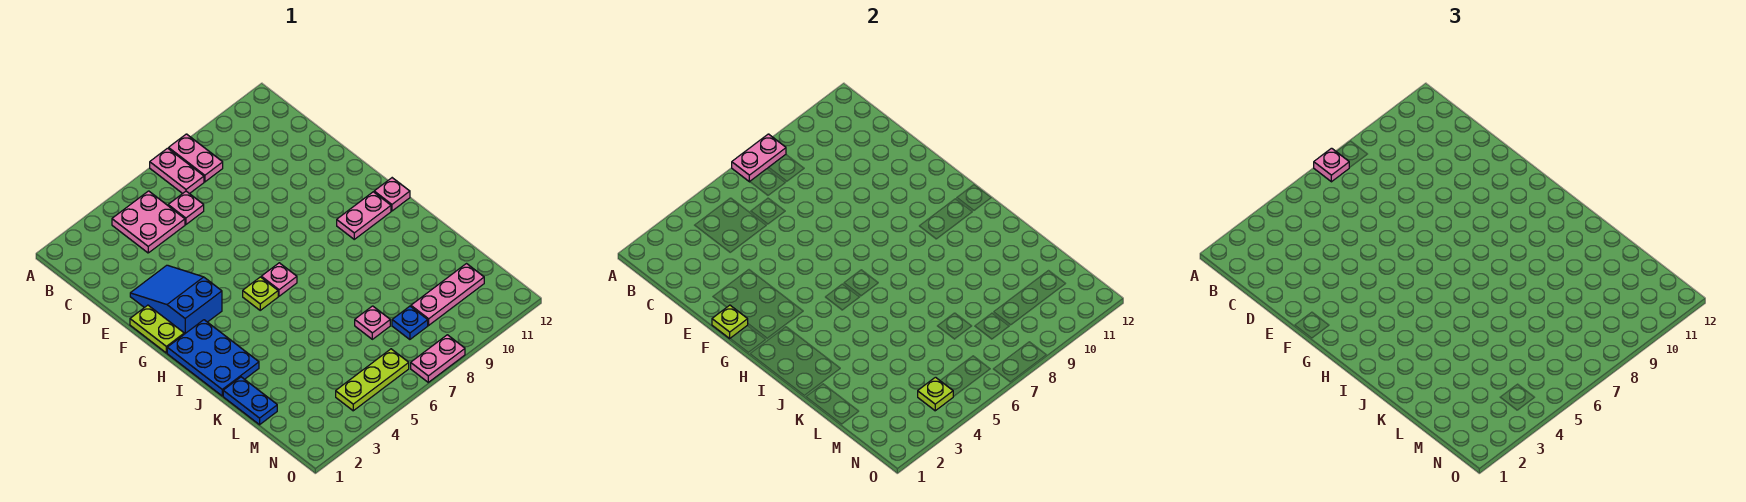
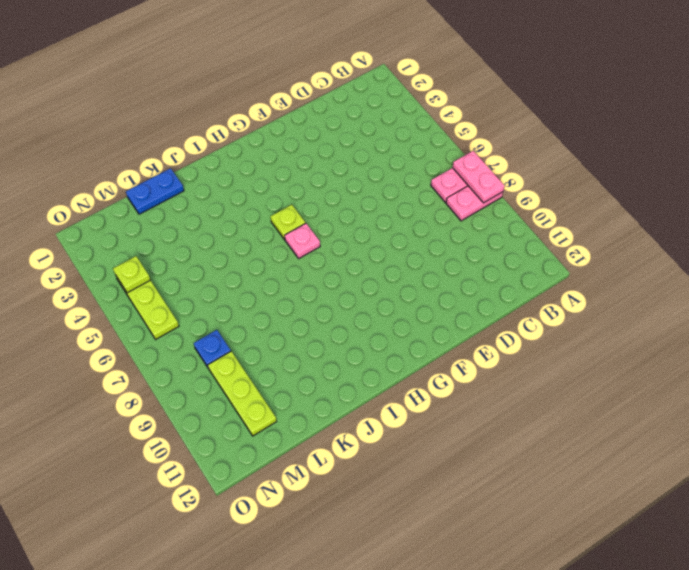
lime 1x3 plate [208,351,277,436] -> pink 1x3 plate [411,264,484,325]
none -> pink 2x2 plate [112,191,185,253]
none -> pink 1x1 plate [168,191,204,225]
none -> blue 2x3 slope [130,265,222,334]

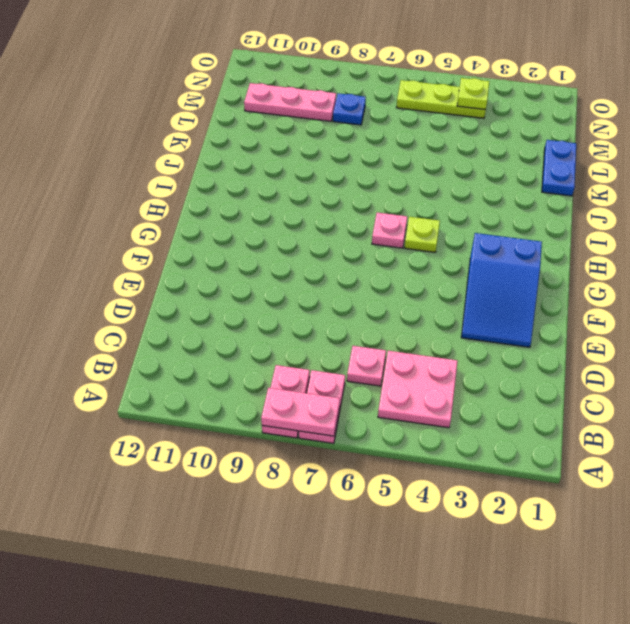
none -> lime 1x2 plate [130,305,184,353]
none -> blue 2x3 plate [167,320,259,396]
none -> pink 1x2 plate [337,192,391,239]

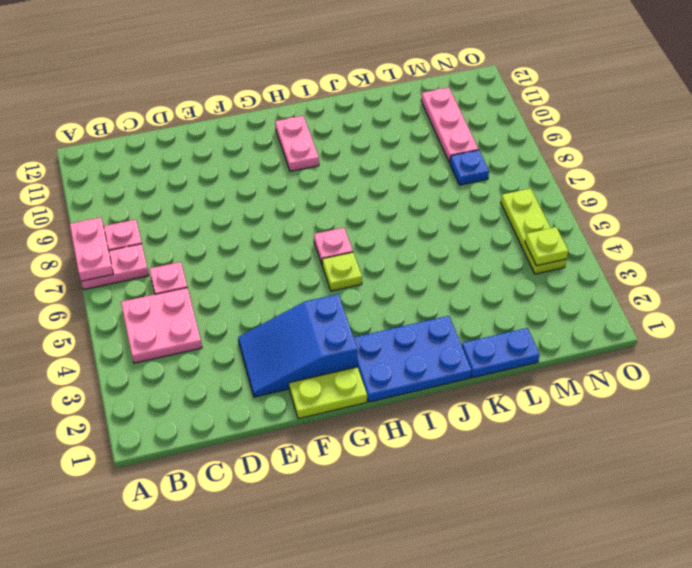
none -> pink 1x1 plate [374,178,410,211]
none -> pink 1x1 plate [355,306,390,339]
none -> pink 1x2 plate [411,335,465,382]

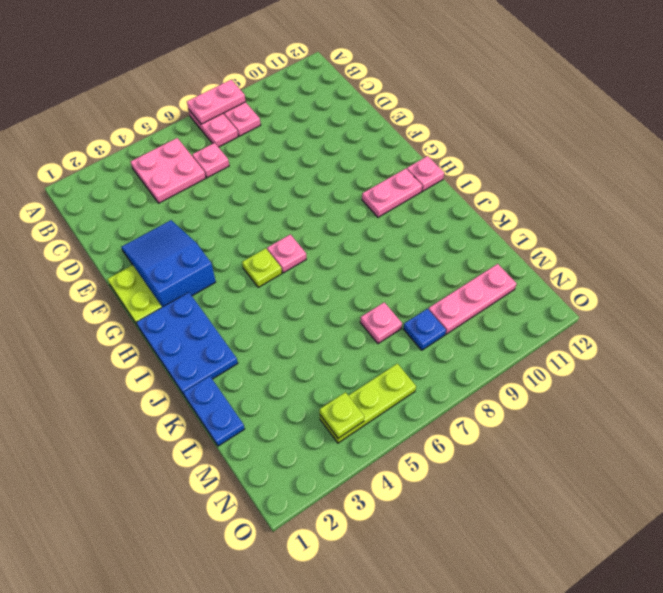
none -> pink 1x2 plate [411,335,465,382]
none -> lime 1x1 plate [712,305,748,338]
none -> pink 1x1 plate [1314,148,1349,182]

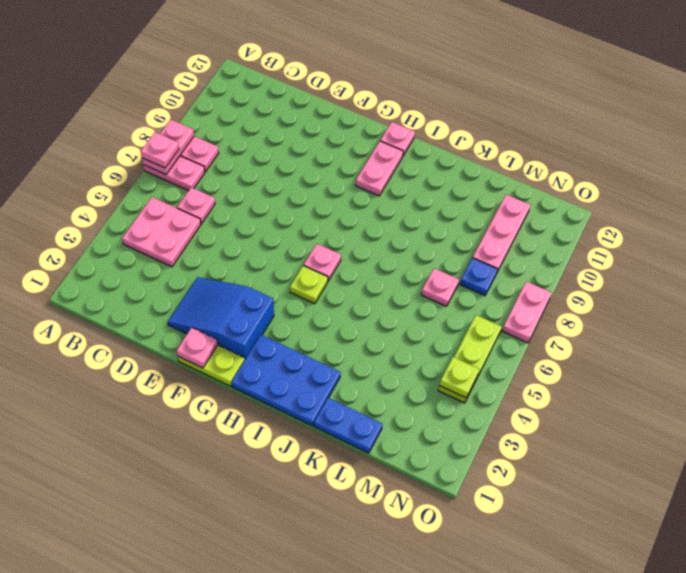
pink 1x1 plate [177,328,218,368] -> lime 1x1 plate [712,305,748,338]

